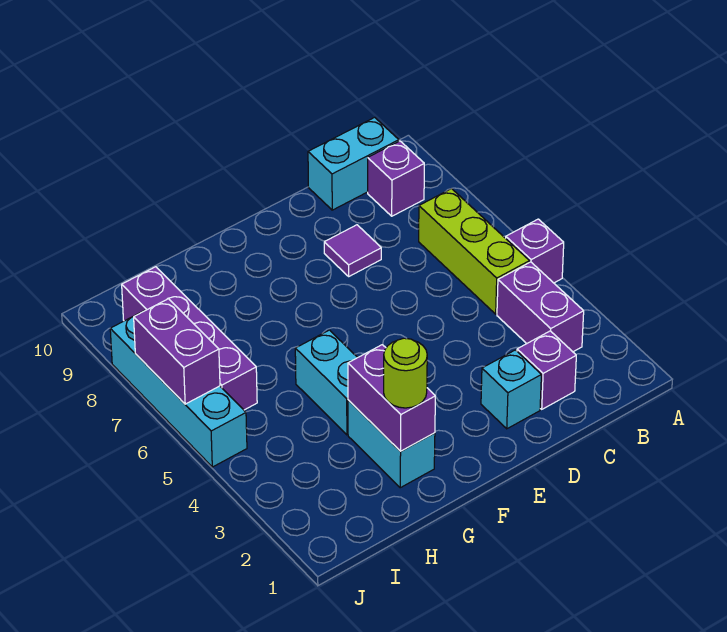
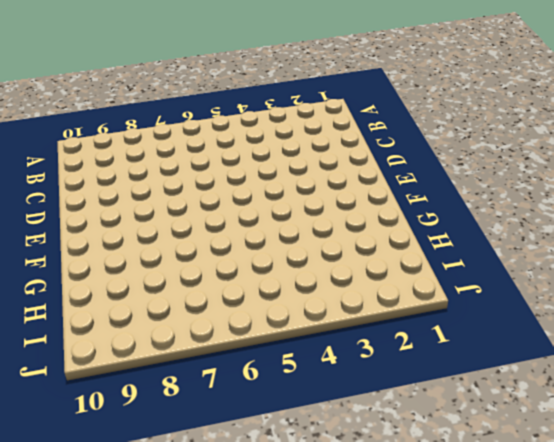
none -> purple 1x1 brick [506,219,564,283]
none -> purple 1x2 brick [497,262,584,352]
none -> lime 1x3 brick [419,189,530,314]

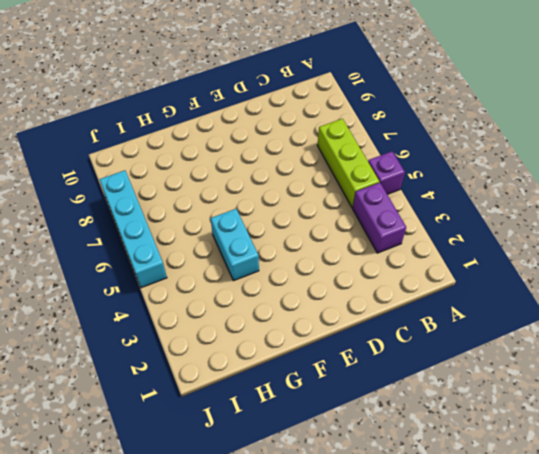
none -> purple 1x1 brick [368,141,424,216]
none -> cyan 1x2 brick [308,117,399,210]
none -> purple 1x1 brick [517,331,576,409]

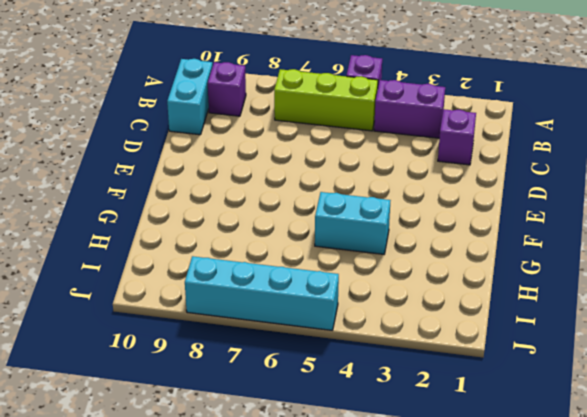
none -> cyan 1x1 brick [481,350,541,429]
none -> purple 1x1 tile [324,225,381,276]
none -> cyan 1x2 brick [348,400,435,488]

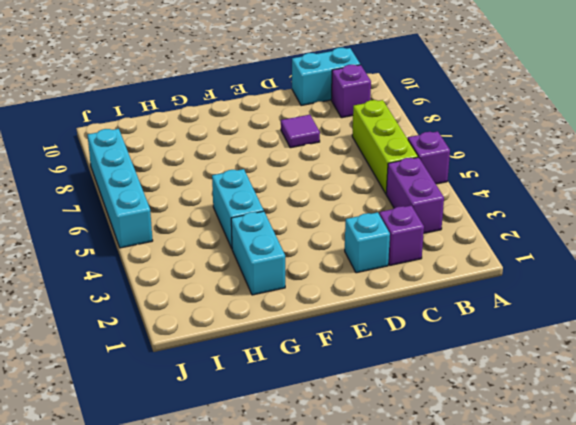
none -> purple 1x4 brick [122,267,257,410]
none -> purple 1x2 brick [348,345,435,451]
none -> purple 1x2 brick [134,299,220,404]

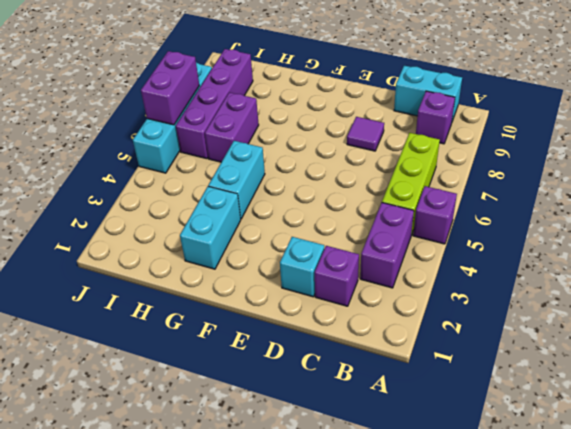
purple 1x2 brick [205,92,259,162] -> purple 1x2 brick moved to [348,345,435,451]
none -> lime 1x1 round brick [384,338,427,408]

